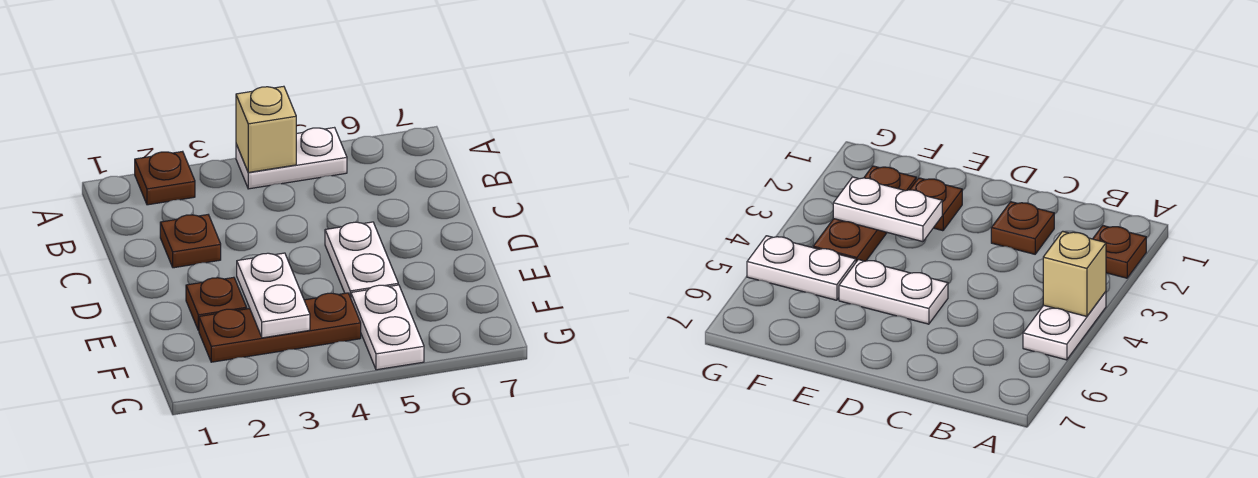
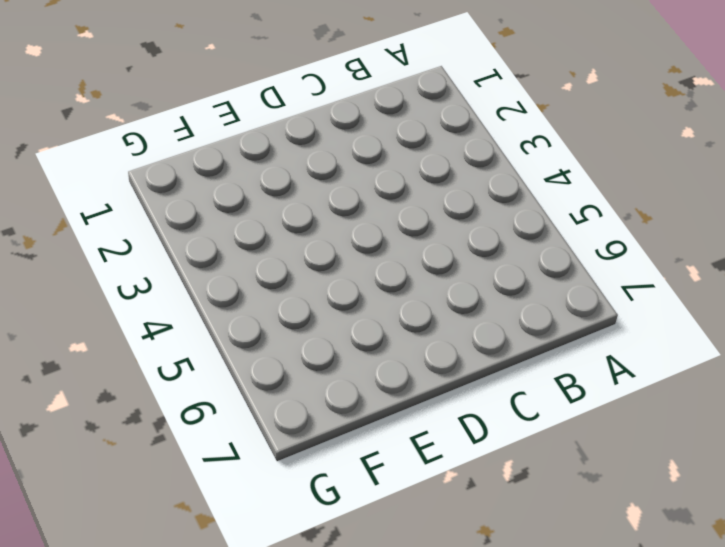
none -> brown 1x1 plate [135,151,195,205]
none -> white 1x2 plate [236,128,347,189]

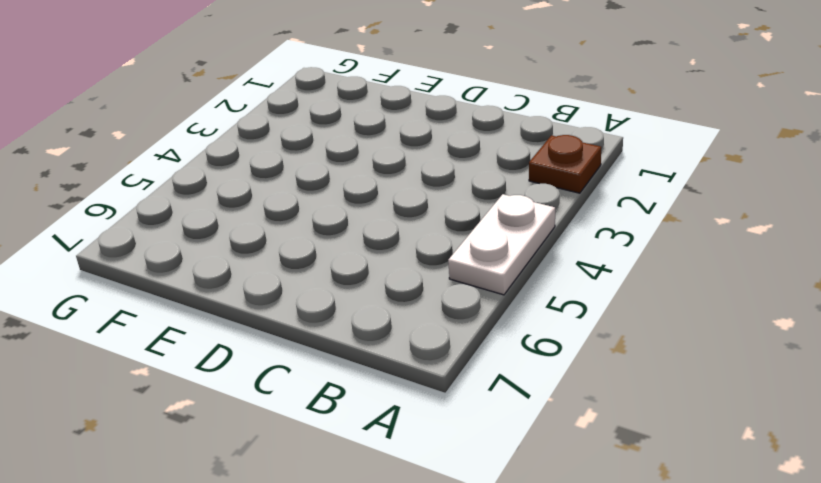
none -> brown 1x1 plate [160,215,221,268]
none -> white 1x2 plate [325,222,398,298]

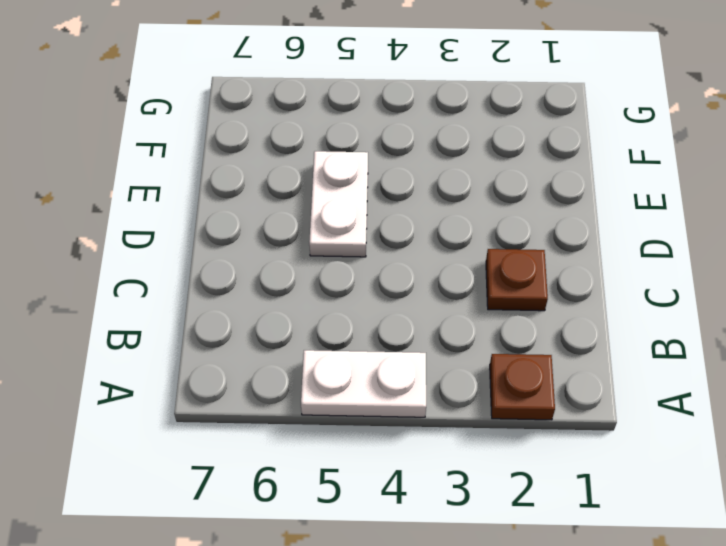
none -> brown 1x1 plate [186,277,247,331]
none -> brown 1x3 plate [199,293,361,362]

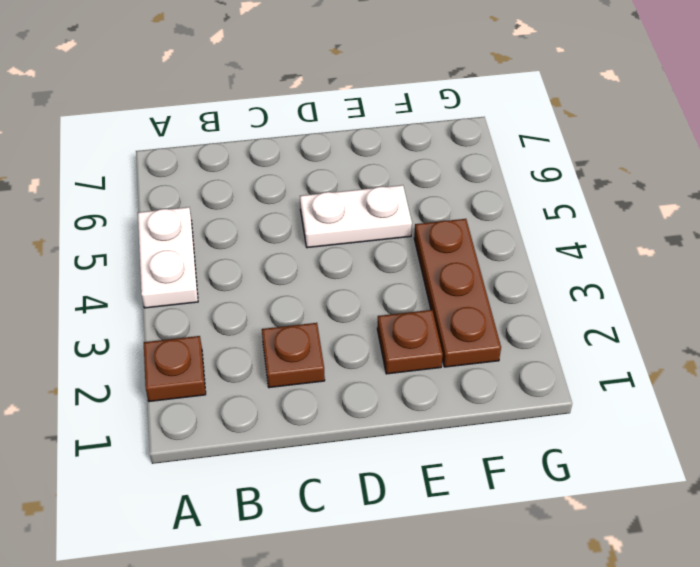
none -> white 1x2 plate [351,285,424,370]
none -> tan 1x1 brick [236,86,296,172]

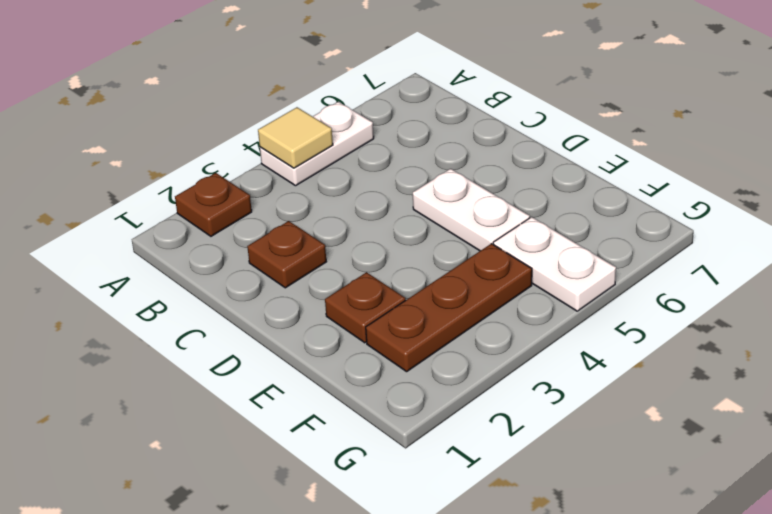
tan 1x1 tile [258,107,333,168] -> tan 1x1 brick [236,86,296,172]
none -> white 1x2 plate [237,253,310,338]

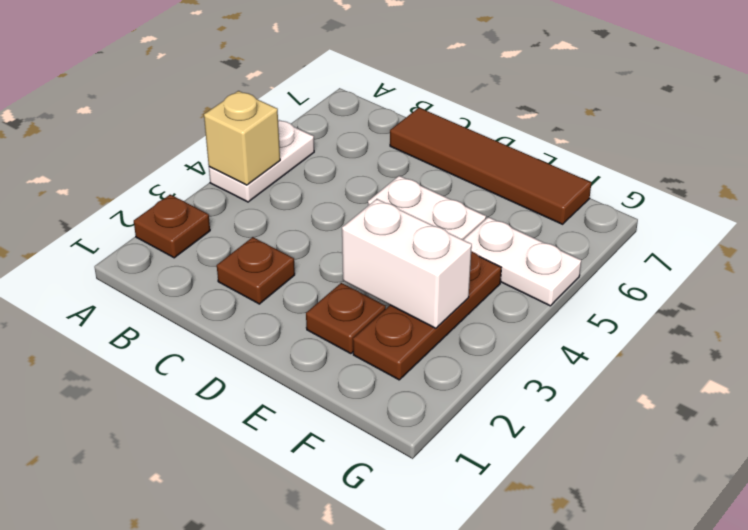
brown 1x4 tile [390,108,591,224] -> none
white 1x2 brick [342,199,472,328] -> white 1x2 plate [237,253,310,338]

